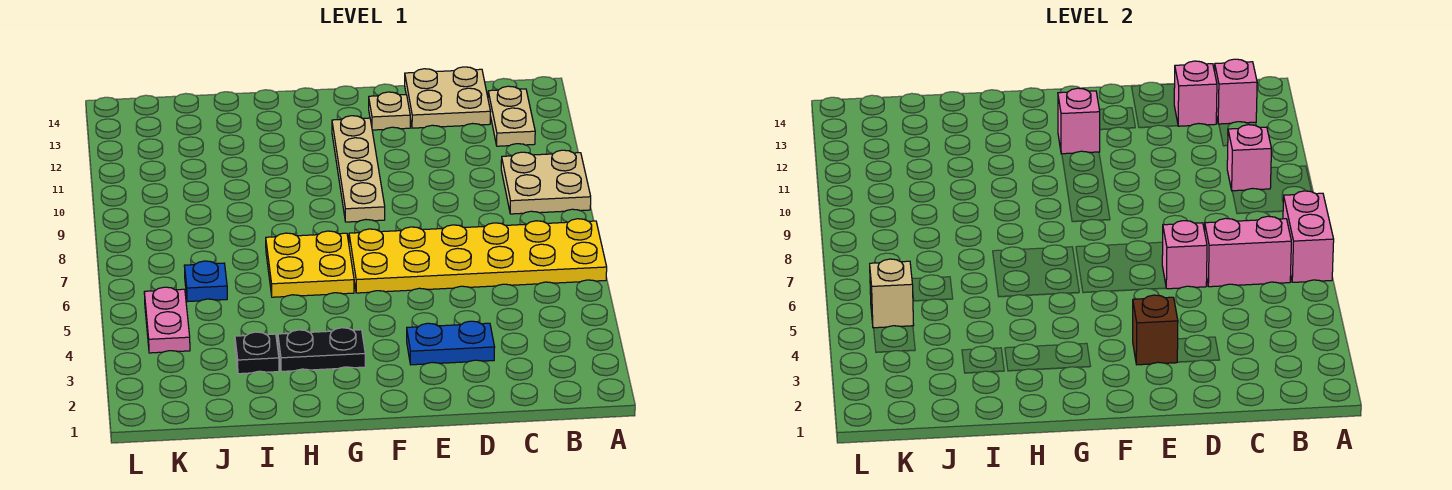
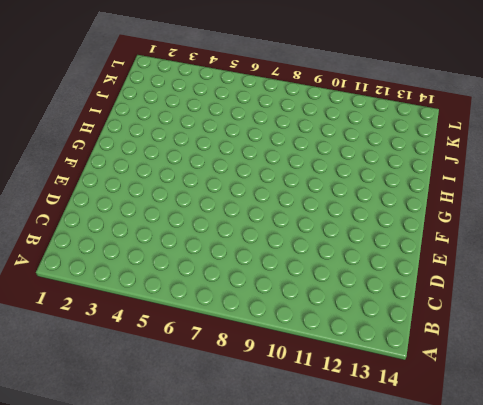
none -> yellow 2x6 plate [349,219,607,293]
none -> tan 2x2 plate [501,150,591,214]
none -> tan 1x2 plate [488,86,535,146]

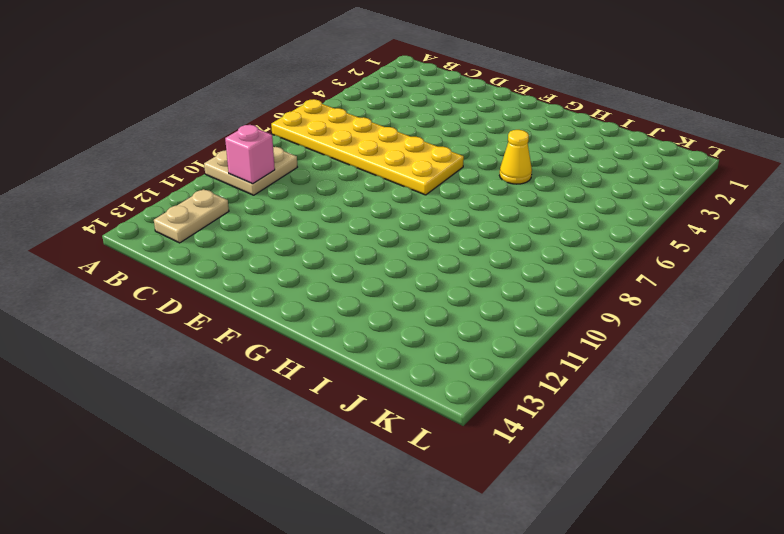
yellow 1x1 cone [500,130,532,184] -> none
none -> tan 2x2 plate [405,67,491,128]
none -> blue 1x2 plate [407,321,495,365]
none -> tan 1x1 plate [369,92,410,130]

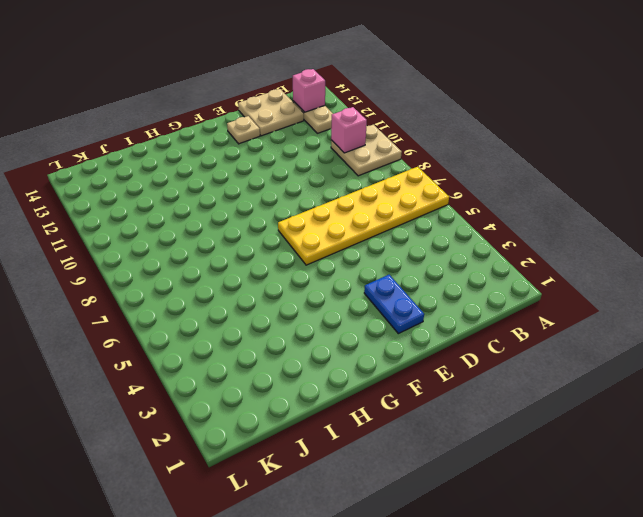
blue 1x2 plate [364,275,424,334] -> blue 1x2 plate turned to [407,321,495,365]
none -> tan 1x4 plate [332,116,385,222]
none -> black 1x2 plate [278,328,365,371]
none -> yellow 2x2 plate [266,231,354,297]

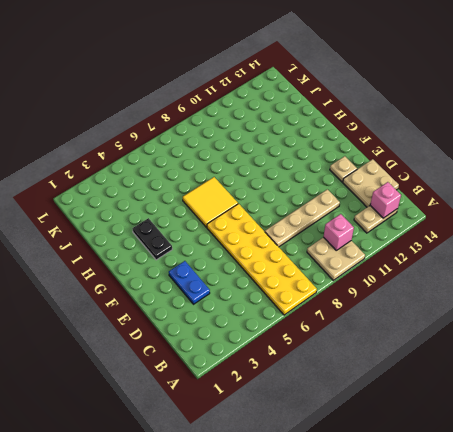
tan 1x4 plate [265,189,340,247] -> tan 1x4 plate moved to [332,116,385,222]
yellow 2x2 tile [183,177,238,227] -> yellow 2x2 plate [266,231,354,297]
none -> black 1x1 plate [235,332,279,374]
none -> blue 1x1 plate [184,261,227,302]
none -> pink 1x2 plate [144,287,190,353]

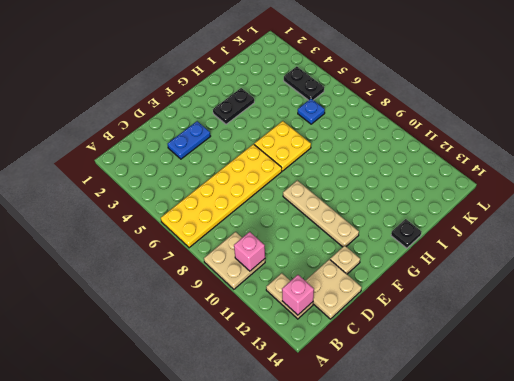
black 1x1 plate [391,219,422,248] -> black 1x1 plate moved to [235,332,279,374]
black 1x2 plate [284,67,324,100] -> pink 1x2 plate [144,287,190,353]
none -> pink 1x2 brick [1283,191,1334,282]
none -> pink 1x2 brick [1205,216,1291,287]
none -> pink 1x1 brick [1174,61,1217,126]

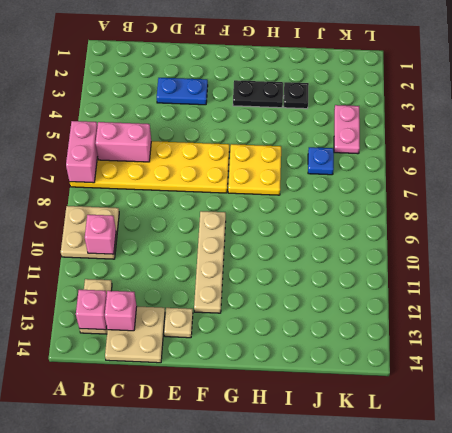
none -> pink 1x1 brick [1162,221,1207,289]
none -> brown 1x1 brick [1133,295,1178,365]
none -> pink 1x1 brick [1058,88,1100,154]

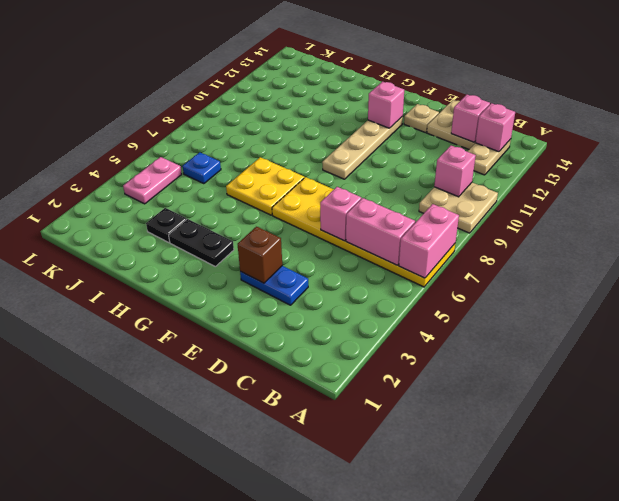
none -> tan 1x1 brick [870,259,914,328]

